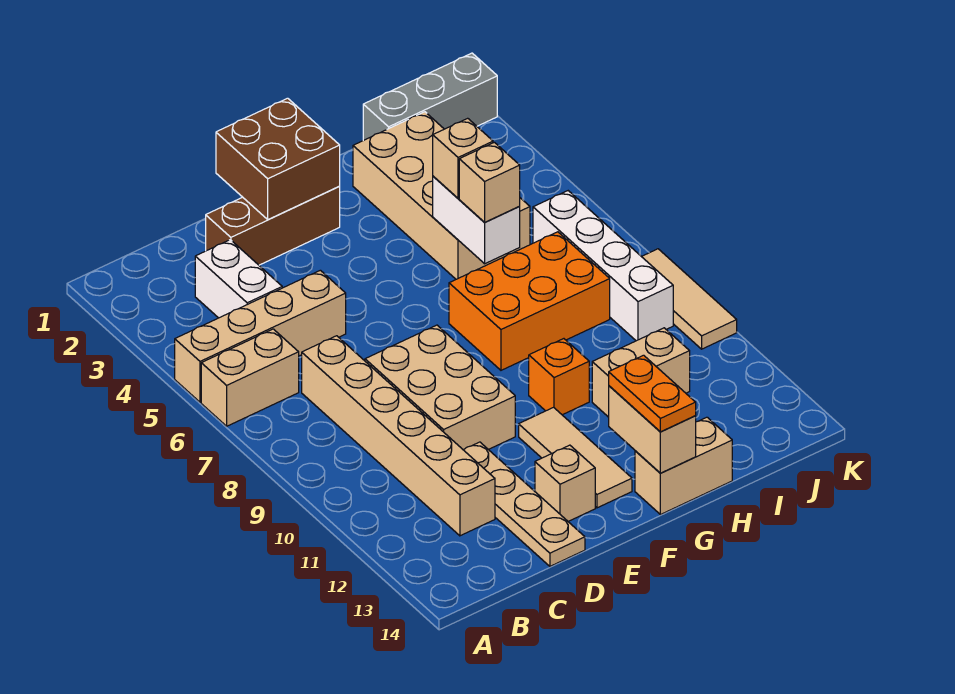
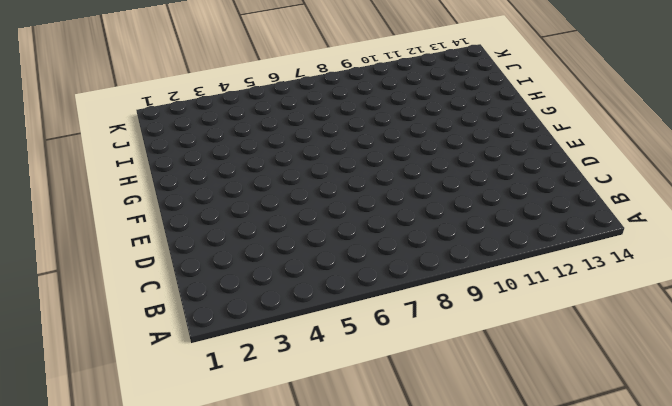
none -> tan 1x4 brick [175,270,346,402]
none -> tan 1x2 brick [201,329,299,426]
none -> white 1x2 brick [195,240,282,318]

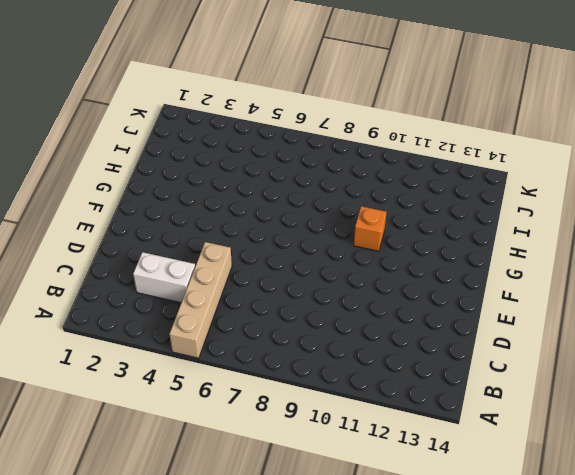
none -> tan 1x2 brick [201,329,299,426]
none -> tan 1x6 brick [302,336,495,536]
none -> brown 1x3 brick [206,187,340,265]

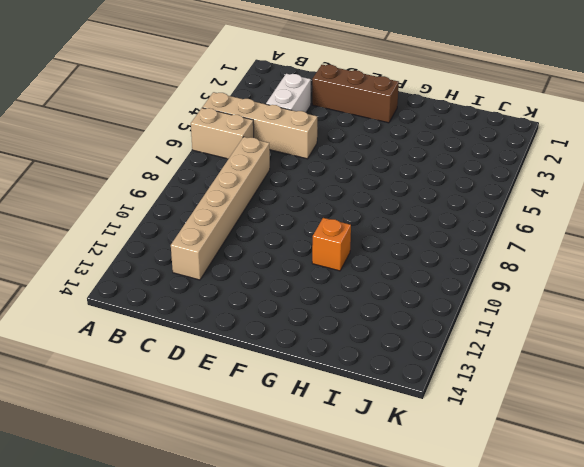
none -> tan 2x3 brick [365,325,515,450]
none -> tan 1x4 plate [464,442,585,566]
none -> tan 1x1 brick [535,445,595,521]

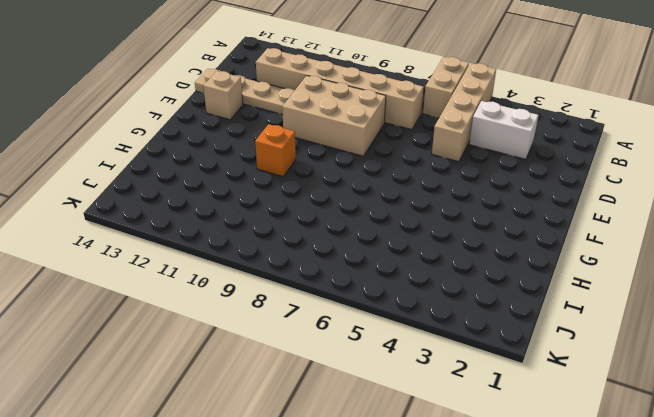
none -> brown 1x3 brick [206,187,340,265]
none -> tan 1x3 tile [519,407,632,508]
none -> orange 2x3 brick [449,232,610,370]

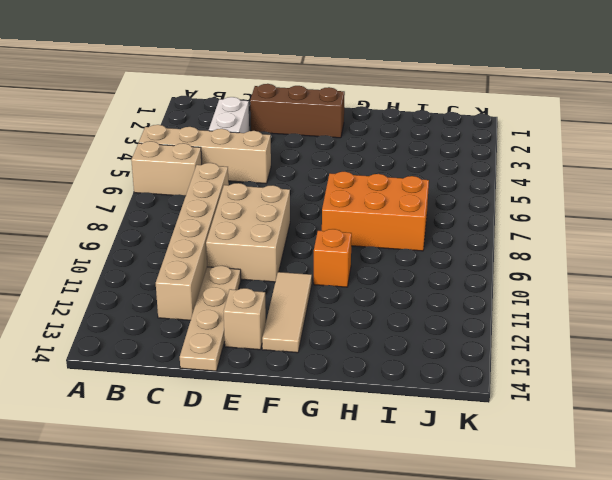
none -> tan 1x2 brick [635,417,732,515]
none -> tan 2x4 brick [353,112,530,279]
none -> tan 1x2 brick [592,328,690,417]

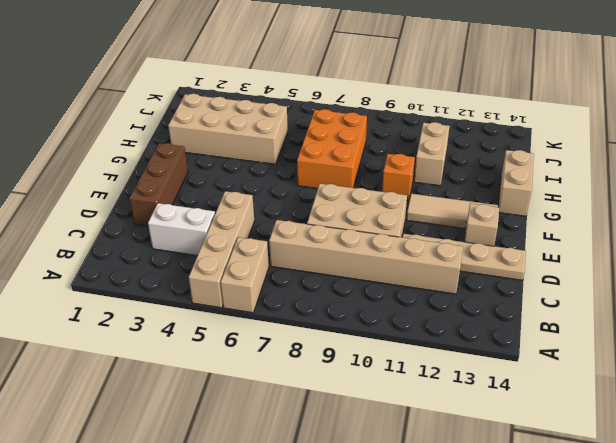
none -> grey 1x3 brick [363,53,497,140]
none -> white 1x4 brick [533,191,673,341]
none -> tan 1x3 tile [642,249,737,349]

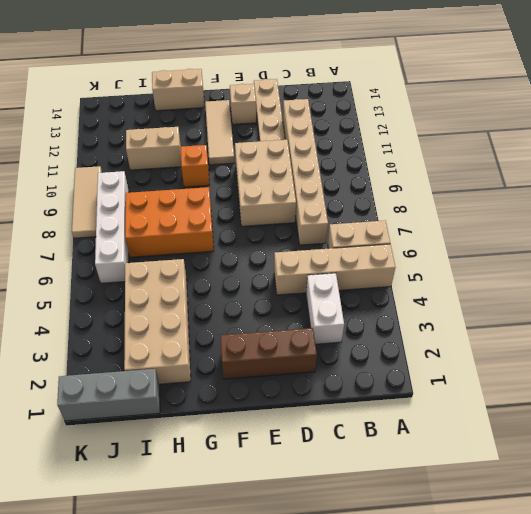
none -> brown 2x2 brick [216,98,340,219]
none -> tan 1x2 brick [609,386,696,473]
none -> white 1x2 brick [433,176,520,264]

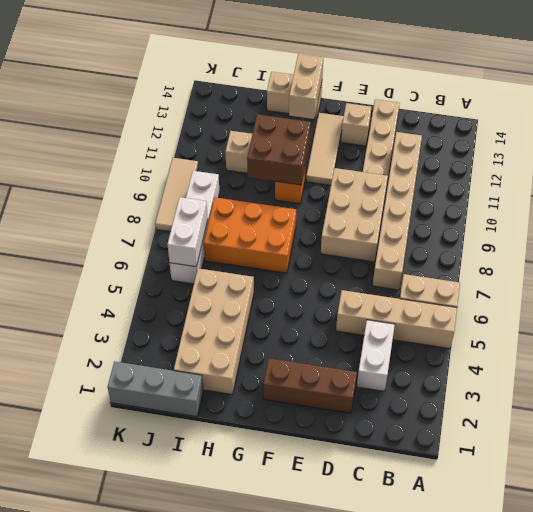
brown 2x2 brick [247,114,311,185] -> brown 2x2 brick moved to [216,98,340,219]
white 1x2 brick [167,197,208,267] -> white 1x2 brick moved to [433,176,520,264]
none -> orange 1x2 plate [609,355,696,432]
none -> tan 1x1 brick [433,118,493,198]
none -> tan 1x1 brick [459,142,520,222]

